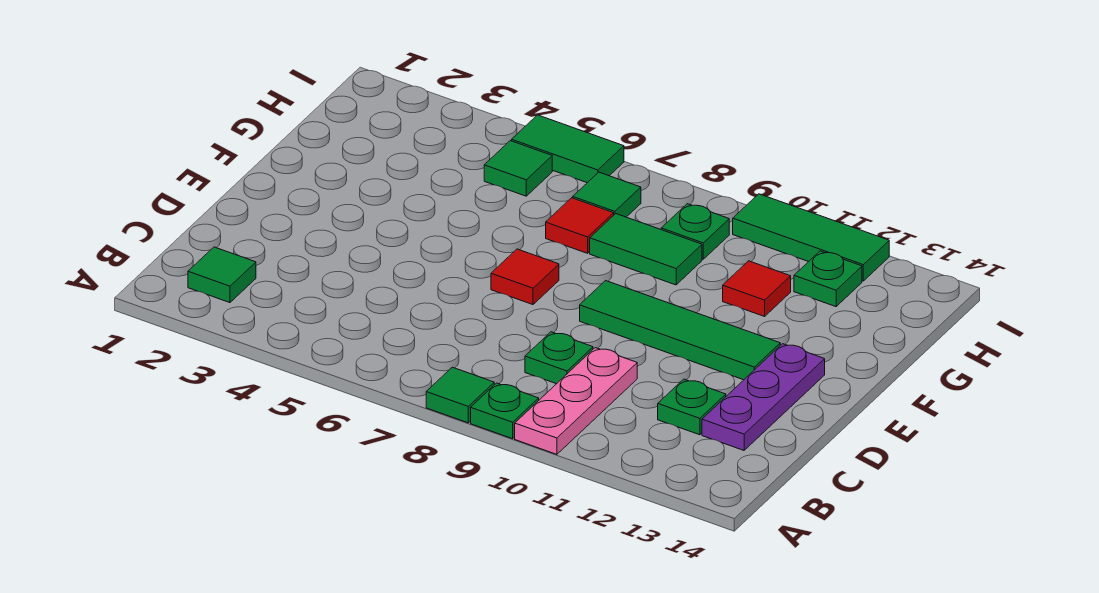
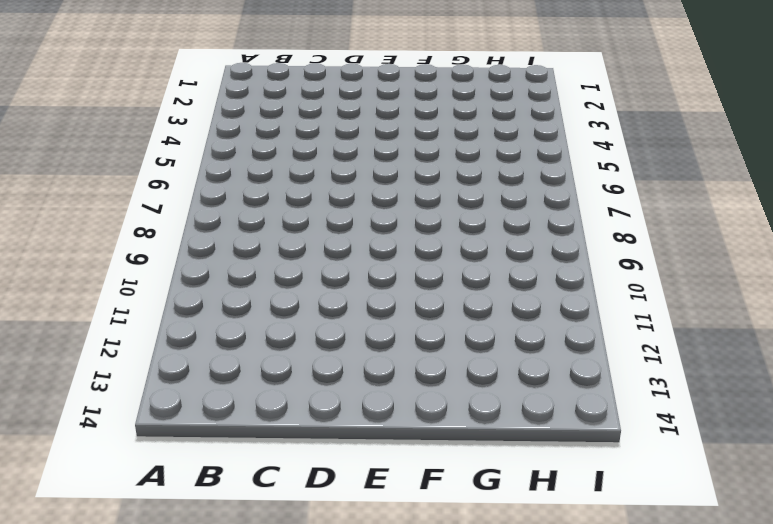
none -> green 1x1 tile [426,367,494,423]
none -> green 1x1 plate [471,383,539,439]
none -> pink 1x3 plate [515,348,637,454]

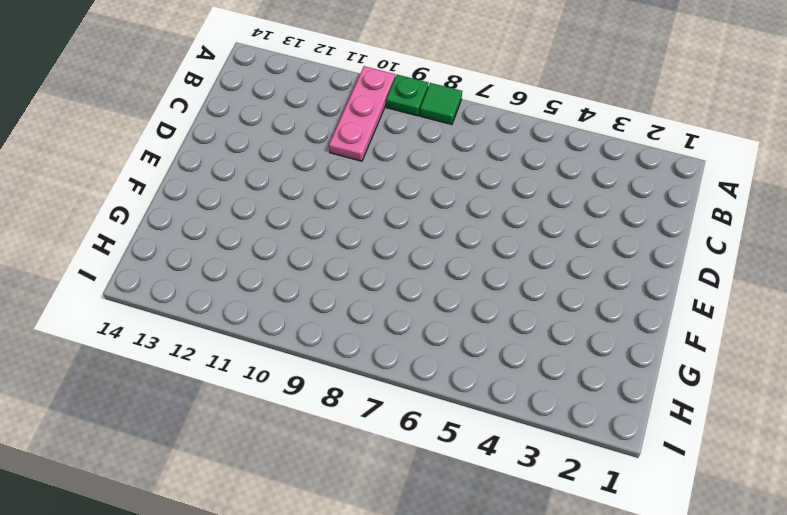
none -> green 1x1 tile [188,247,256,303]
none -> green 1x1 plate [525,332,593,384]
none -> green 1x1 plate [658,379,726,435]

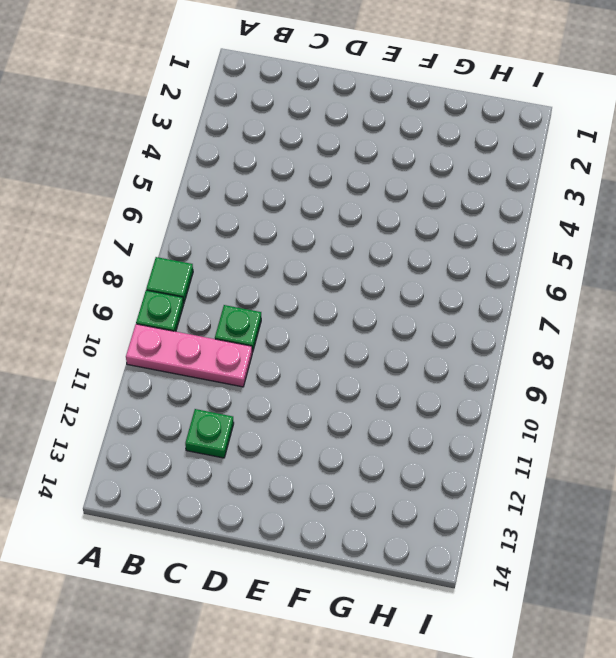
none -> green 1x1 tile [188,247,256,303]
none -> purple 1x3 plate [702,344,825,450]
none -> red 1x1 tile [491,249,559,305]

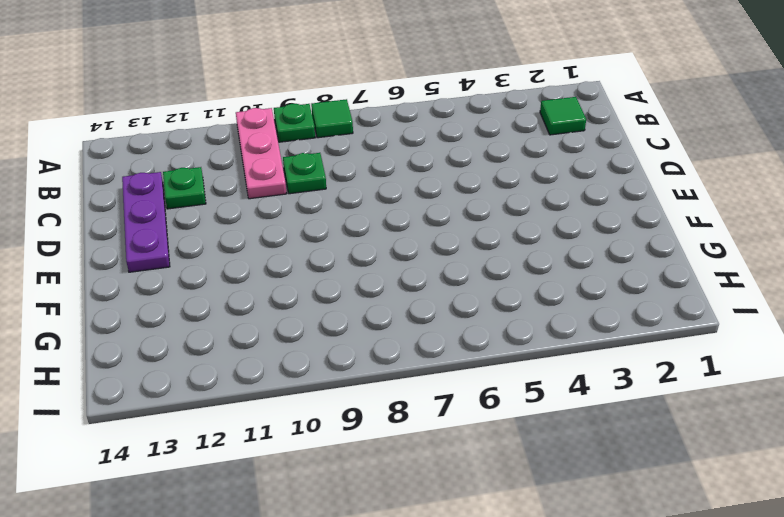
none -> red 1x1 tile [491,249,559,305]
none -> green 1x4 tile [580,281,780,380]
none -> red 1x1 tile [546,198,614,253]

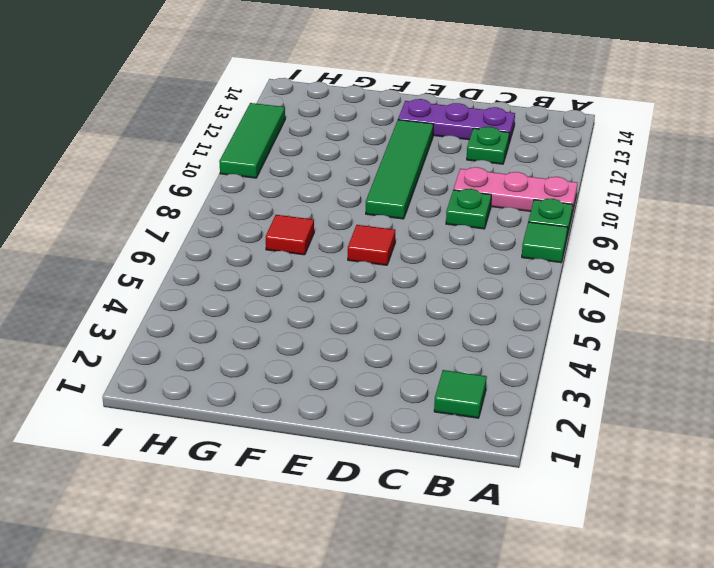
none -> green 1x2 tile [590,214,702,285]
none -> red 1x1 tile [723,261,791,316]
none -> green 1x1 tile [484,141,552,196]

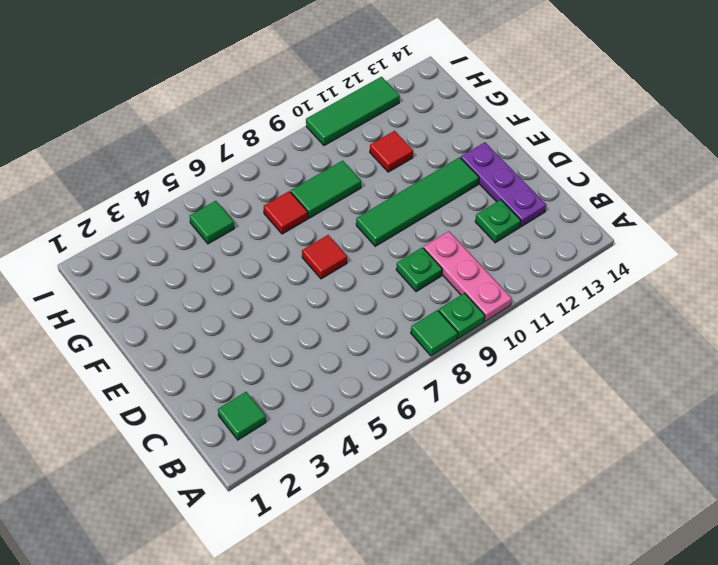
none -> green 1x1 tile [573,172,641,217]
none -> green 1x1 plate [661,204,729,259]
none -> green 1x1 plate [794,251,862,307]

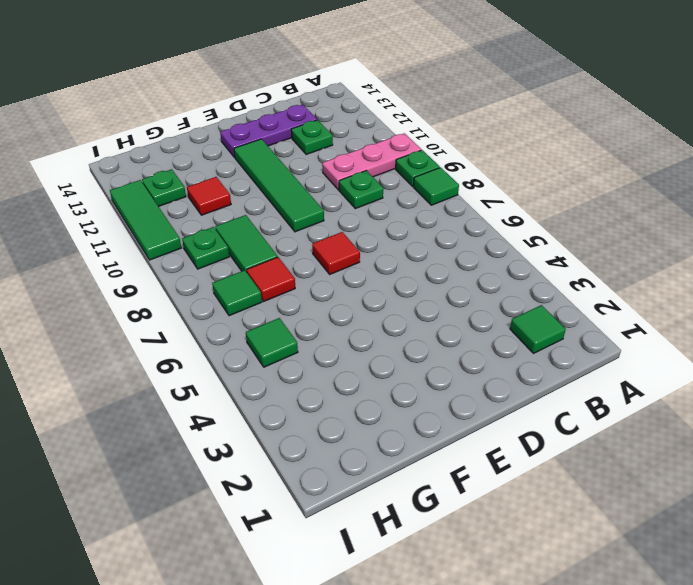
none -> green 1x2 tile [512,115,624,183]

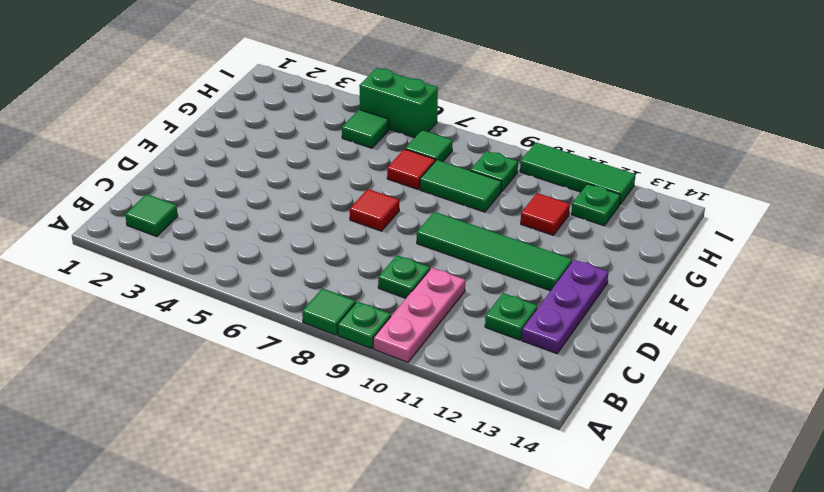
green 1x2 brick [359,68,438,138] -> green 1x2 tile [512,115,624,183]

